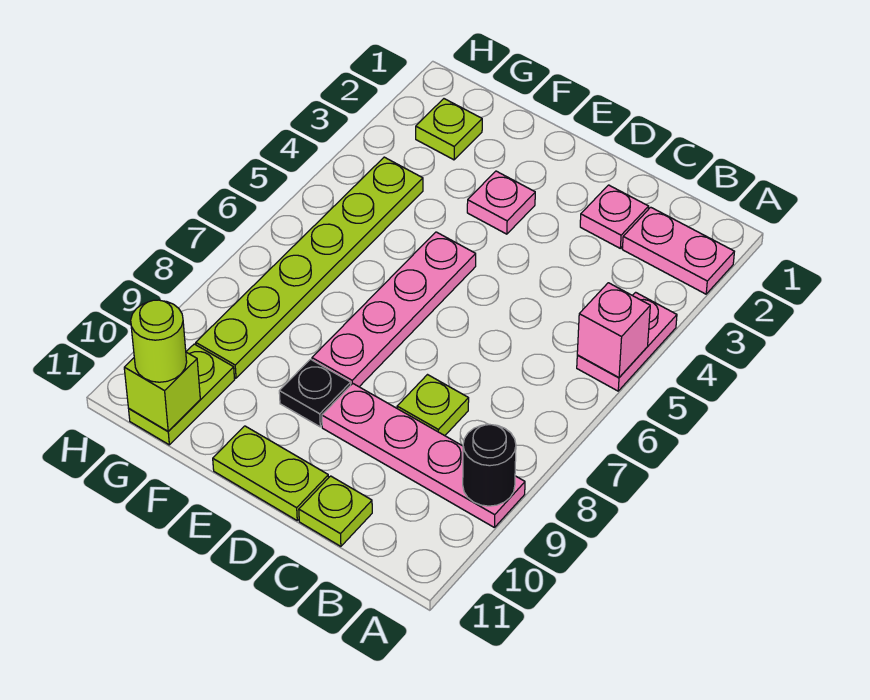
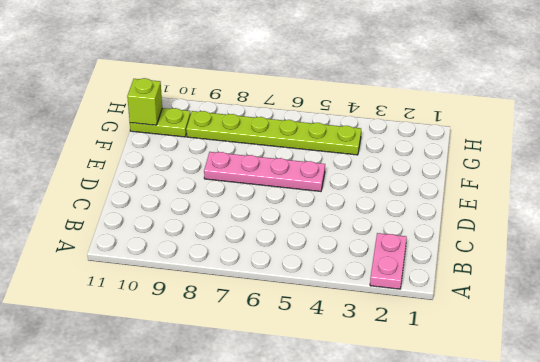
none -> pink 1x2 plate [577,292,677,391]
none -> pink 1x4 plate [322,384,525,528]
none -> pink 1x1 plate [580,185,649,248]

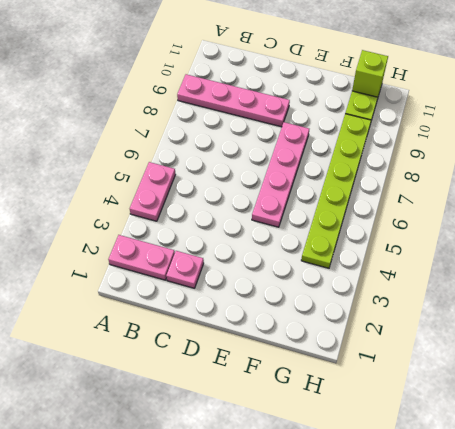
none -> lime 1x1 plate [397,375,469,436]
none -> lime 1x1 plate [299,476,372,546]
none -> lime 1x2 plate [213,426,329,520]

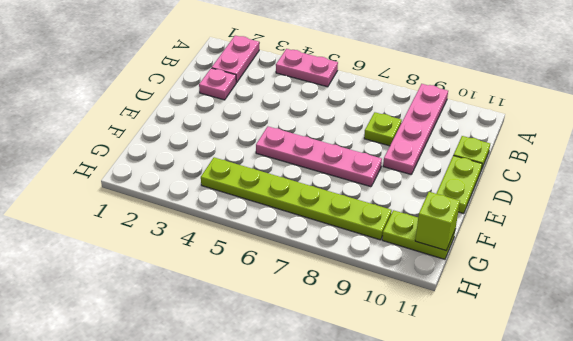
none -> pink 1x1 plate [467,171,535,234]
none -> black 1x1 plate [279,359,351,427]
none -> lime 1x1 plate [416,99,482,160]

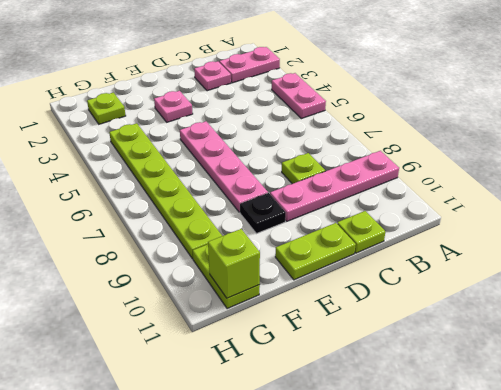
none -> pink 1x1 brick [577,283,650,377]
none -> black 1x1 round brick [463,424,516,506]
none -> lime 1x1 round brick [131,300,187,382]

